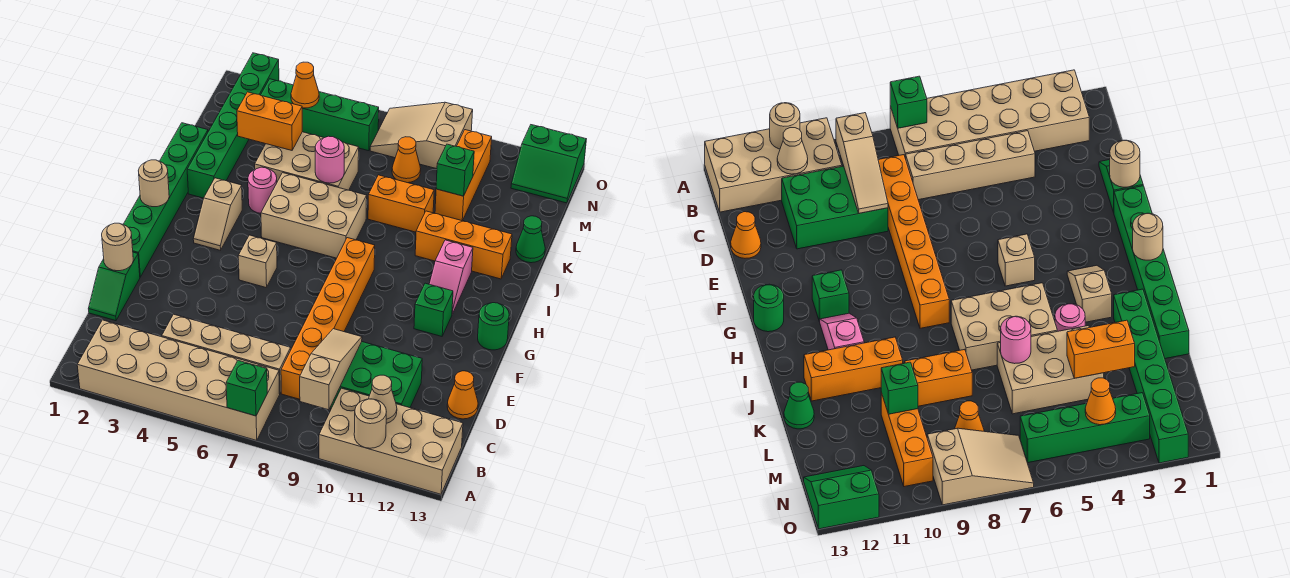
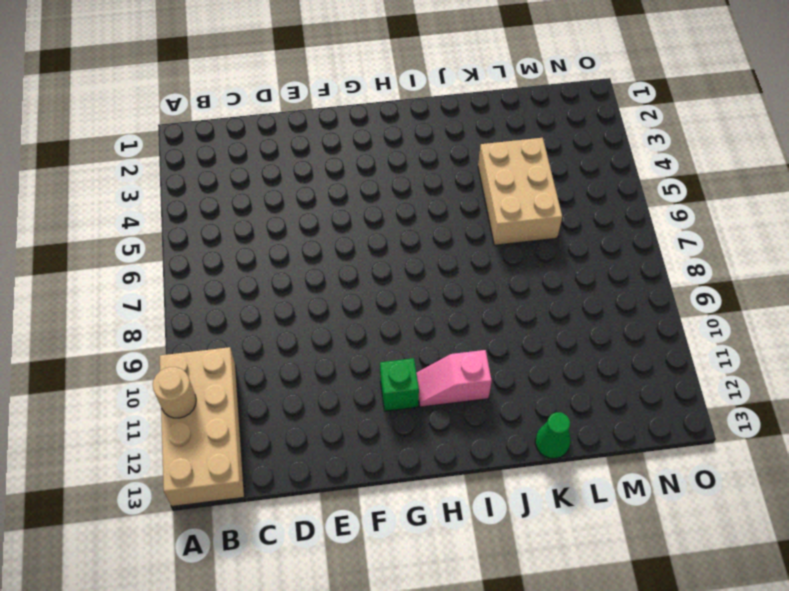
none -> tan 2x6 brick [77,320,280,441]
none -> tan 1x4 brick [162,314,291,394]
none -> orange 1x6 brick [281,238,375,399]
none -> green 2x3 brick [330,342,422,408]

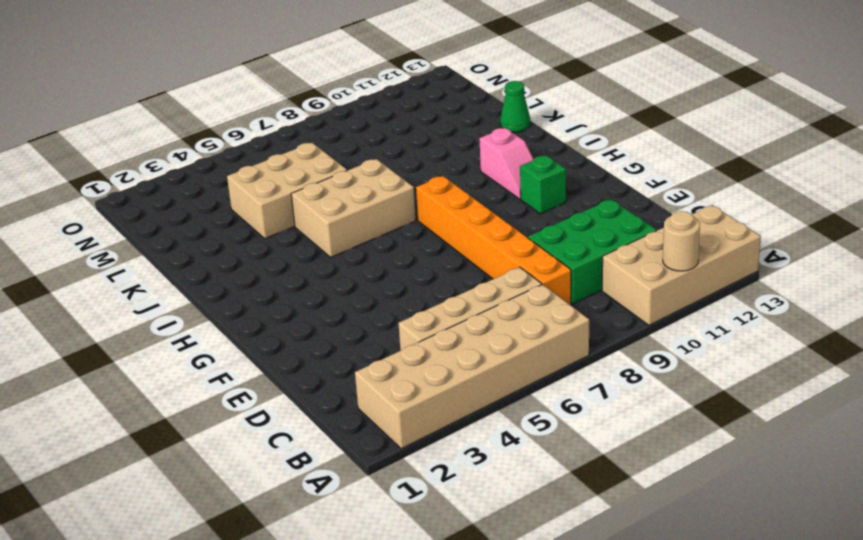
none -> green 1x2 slope [89,252,140,321]
none -> orange 1x1 cone [447,371,478,419]
none -> green 1x6 brick [123,123,208,277]
none -> tan 1x1 brick [238,235,277,288]

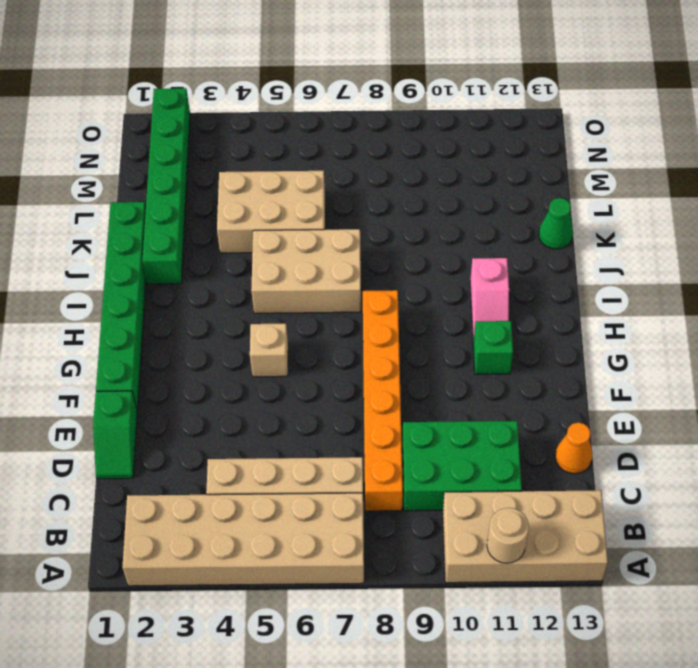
none -> green 1x1 round brick [478,303,509,350]
none -> tan 1x2 slope [193,178,242,250]
none -> pink 1x1 round brick [248,167,277,213]
none -> orange 1x3 brick [415,211,512,279]

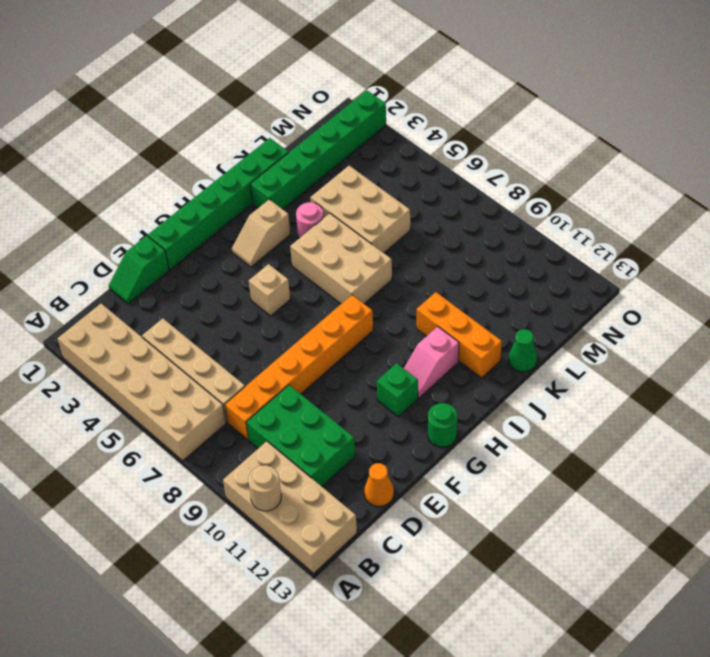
none -> orange 1x2 brick [368,175,434,232]
none -> orange 1x3 brick [435,130,492,221]
none -> orange 1x1 cone [392,137,421,183]
none -> green 1x4 brick [261,79,379,151]

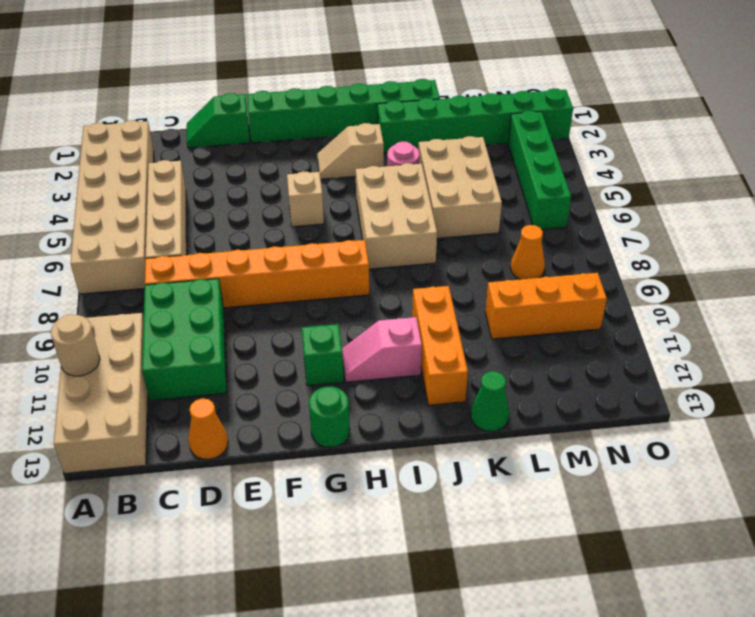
none -> orange 1x2 brick [368,175,434,232]
none -> tan 2x3 slope [370,102,473,169]
none -> green 2x2 slope [511,125,586,203]
none -> green 1x1 brick [226,360,267,416]

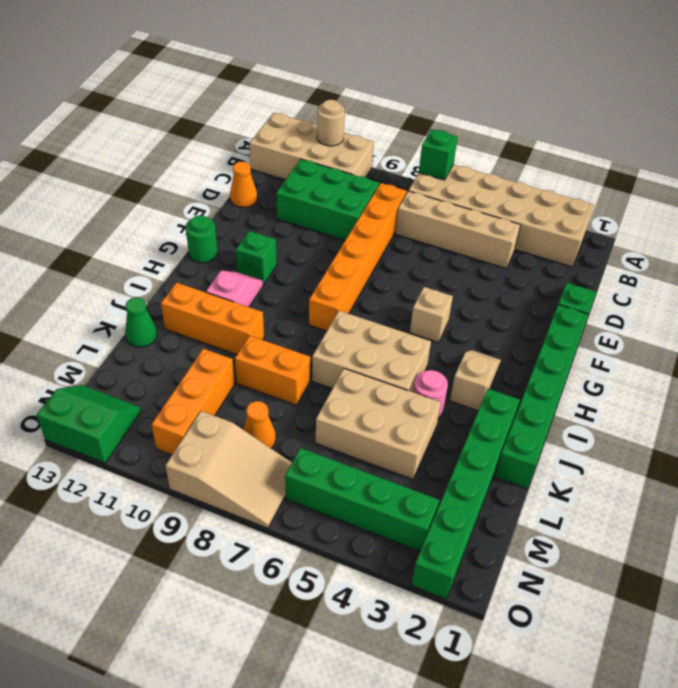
none -> tan 1x3 slope [300,329,362,410]
none -> tan 1x1 cone [368,375,397,423]
none -> tan 1x1 round brick [102,223,133,271]
none -> tan 1x1 round brick [138,160,169,207]

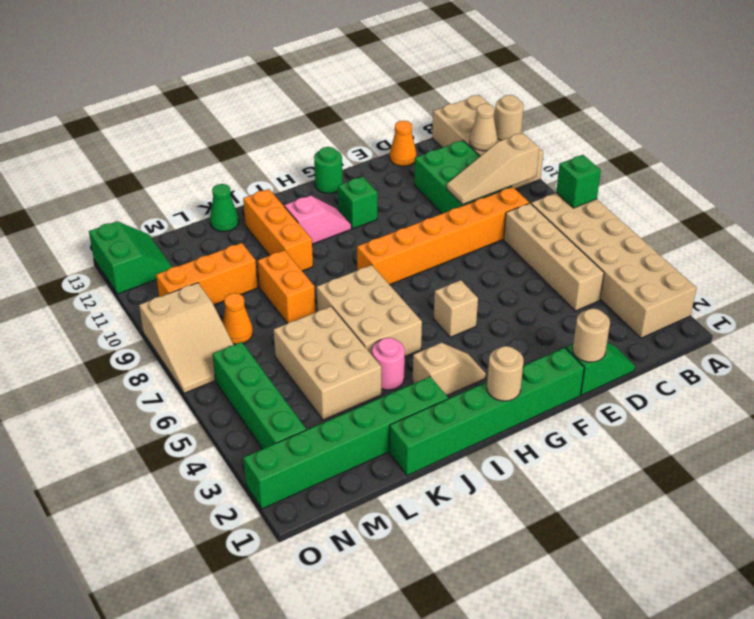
none -> pink 1x1 round brick [315,136,344,183]
none -> orange 1x2 brick [237,92,302,150]
none -> green 1x1 brick [436,144,474,196]
none -> orange 1x1 cone [291,62,319,108]

